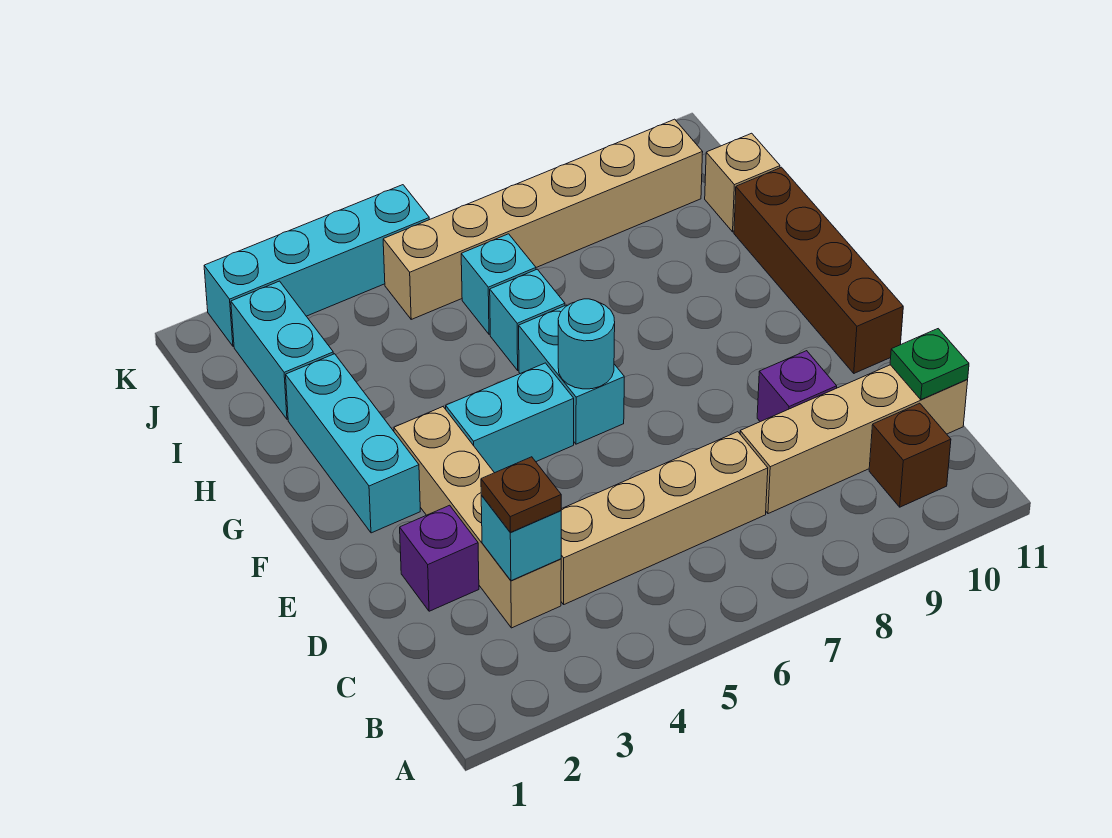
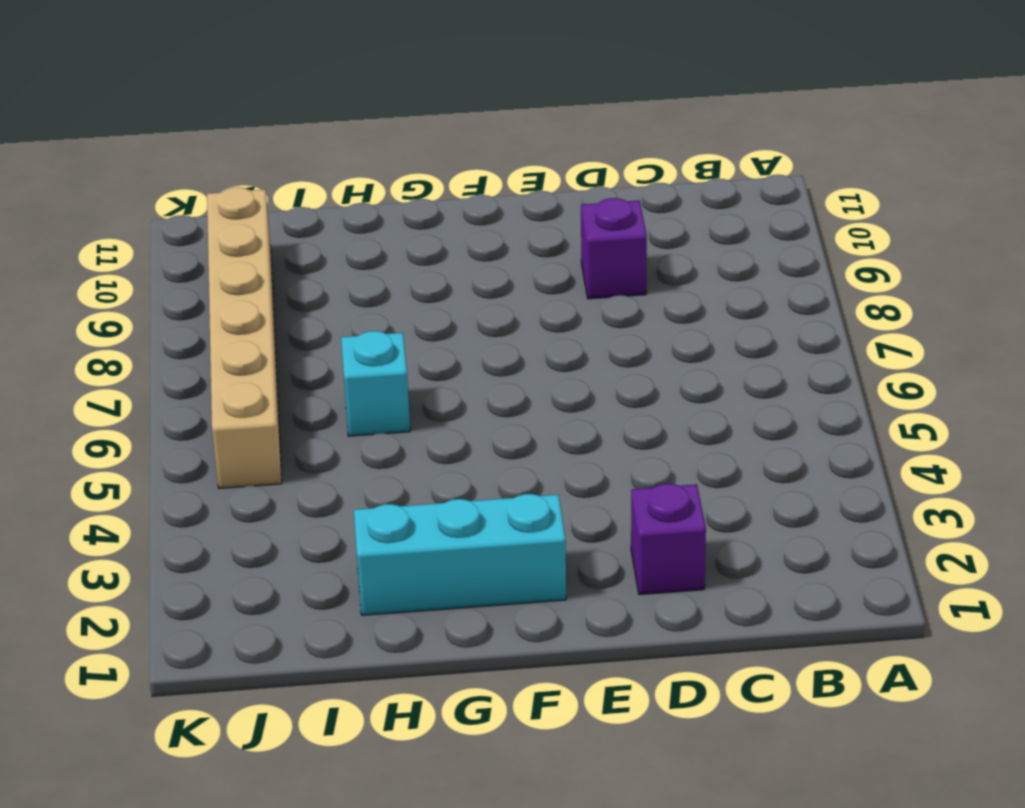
none -> brown 1x1 brick [869,403,951,507]
none -> tan 1x4 brick [394,407,561,628]
none -> tan 1x4 brick [561,432,768,604]

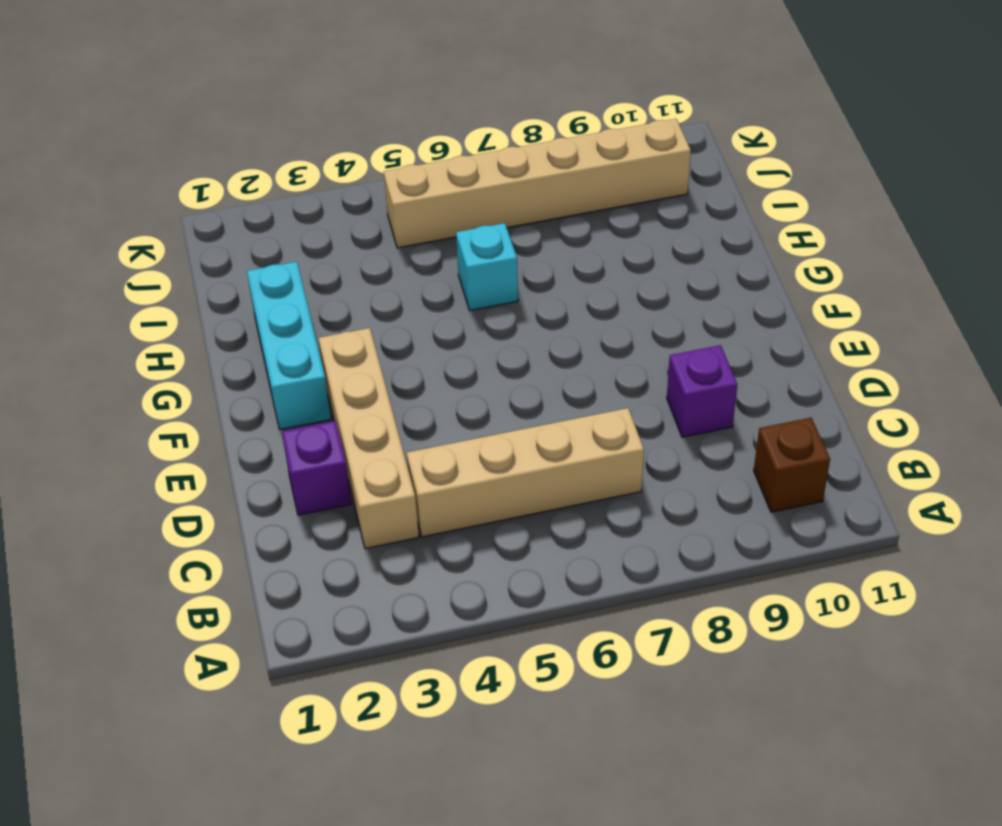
none -> tan 1x4 brick [740,365,968,514]
none -> brown 1x4 brick [734,167,903,373]
none -> cyan 1x2 brick [446,363,574,473]

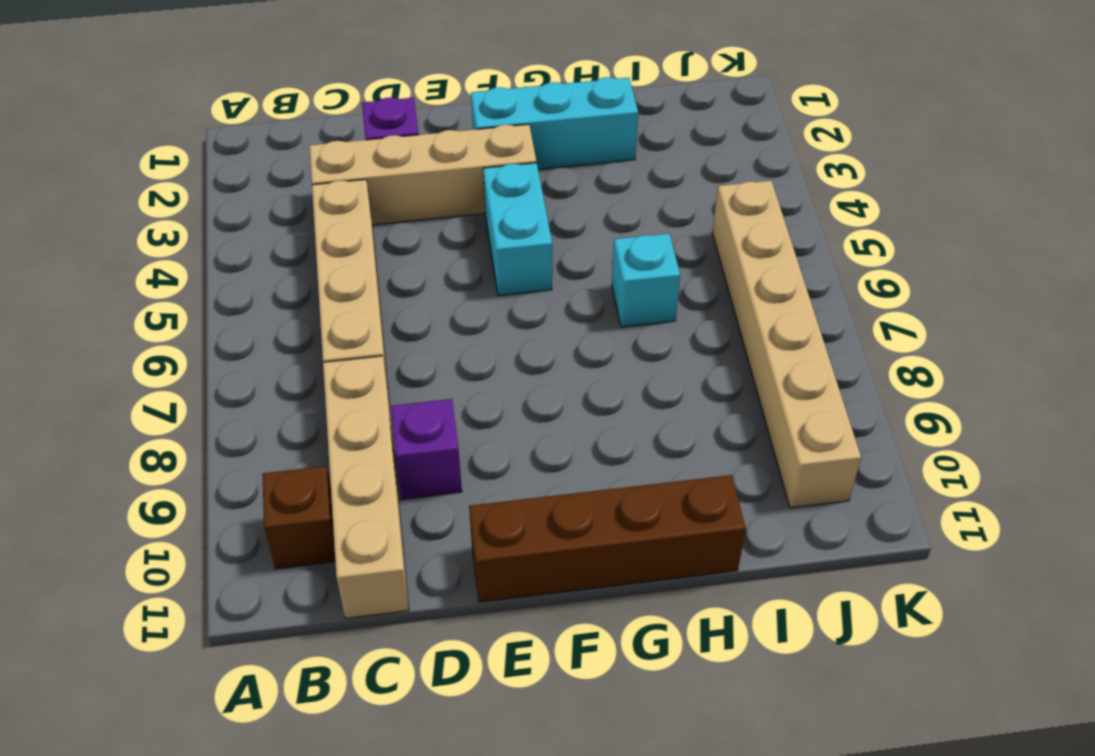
none -> cyan 1x2 brick [519,305,624,444]
none -> cyan 1x2 brick [231,281,333,419]
none -> cyan 1x1 brick [461,234,536,334]

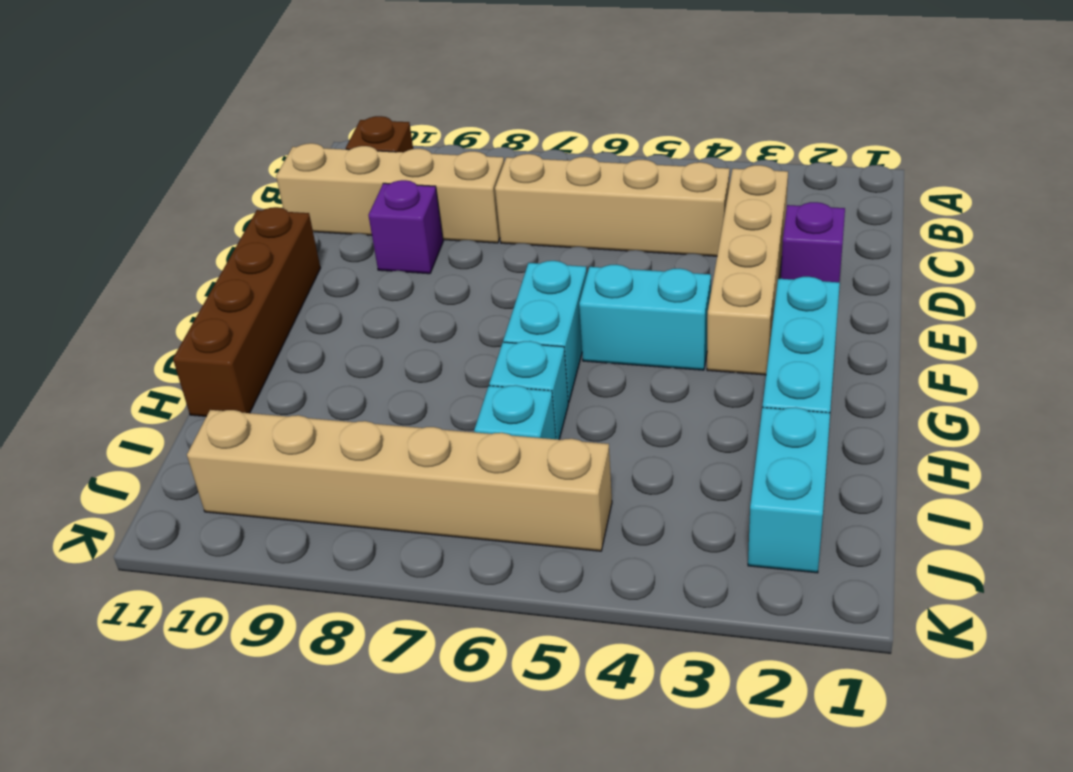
none -> tan 1x1 brick [705,133,780,232]
none -> cyan 1x4 brick [204,185,429,346]
none -> cyan 1x1 brick [481,495,561,581]

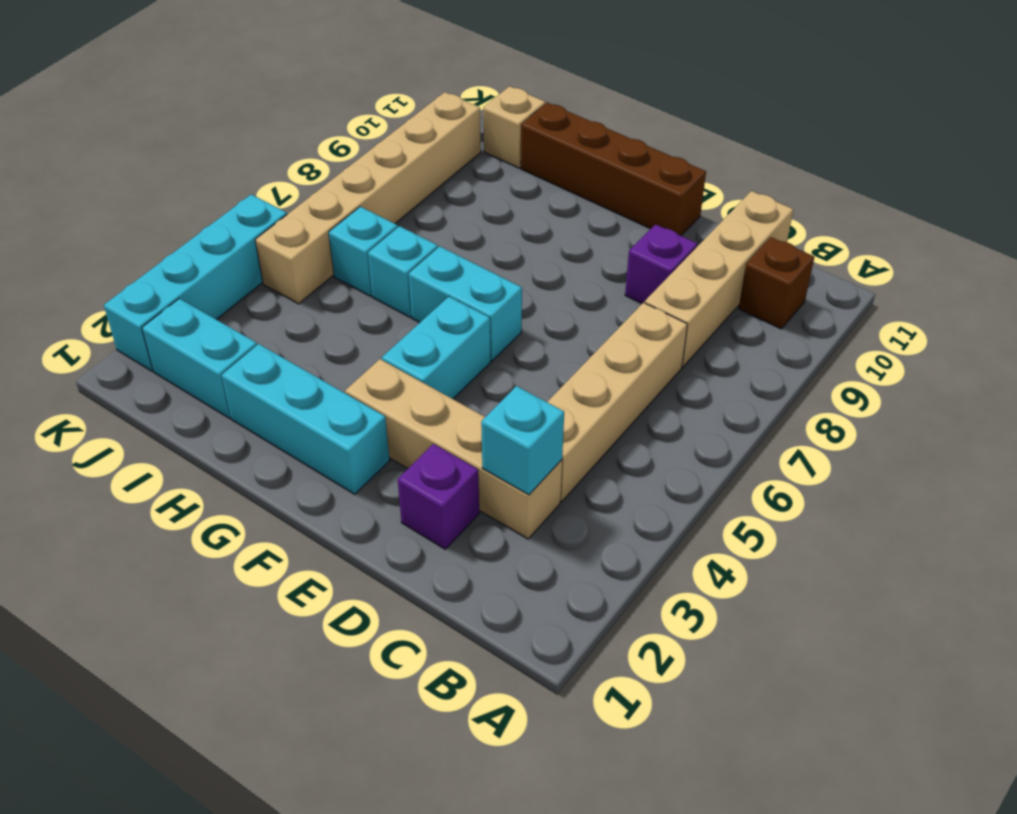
none -> green 1x1 plate [890,329,969,400]
none -> cyan 1x1 round brick [558,299,615,389]
none -> brown 1x1 plate [481,457,561,532]

